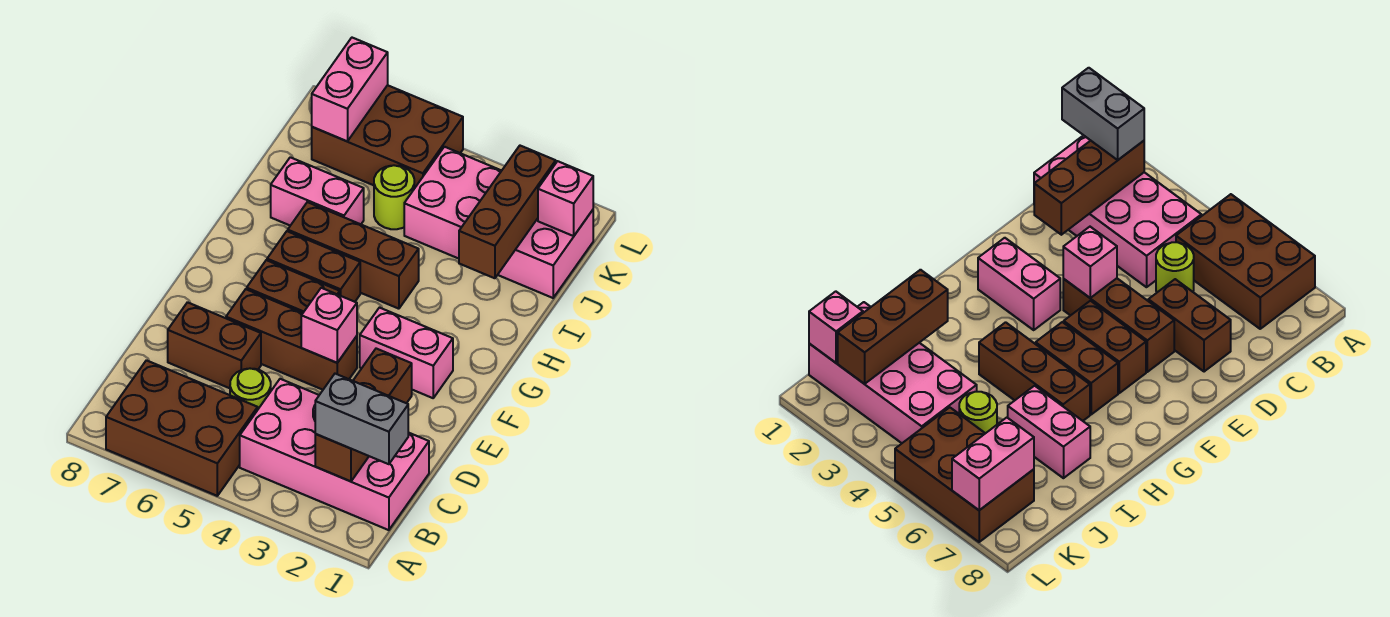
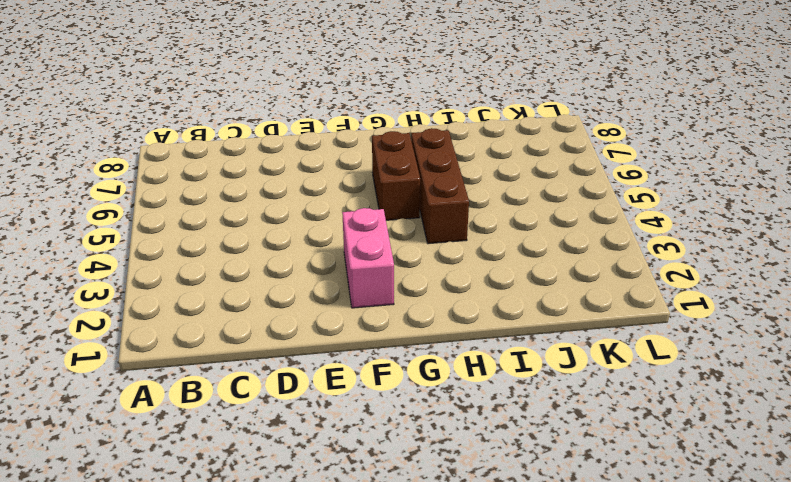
none -> brown 2x3 brick [106,360,258,496]
none -> pink 2x4 brick [240,379,429,530]
none -> lime 1x1 round brick [230,369,271,409]

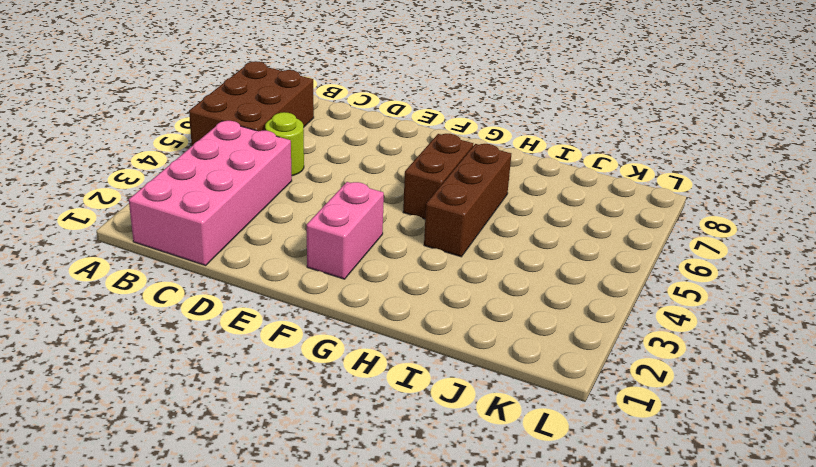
none -> brown 1x2 brick [168,302,261,388]
none -> brown 1x3 brick [226,289,357,390]
none -> brown 1x2 brick [247,260,340,313]

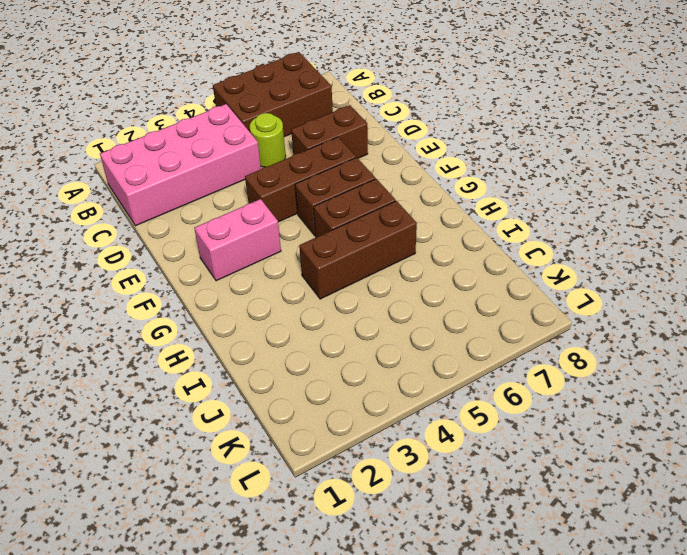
none -> pink 1x2 brick [271,157,364,226]
none -> pink 2x4 brick [404,147,593,298]
none -> lime 1x1 round brick [374,165,414,229]

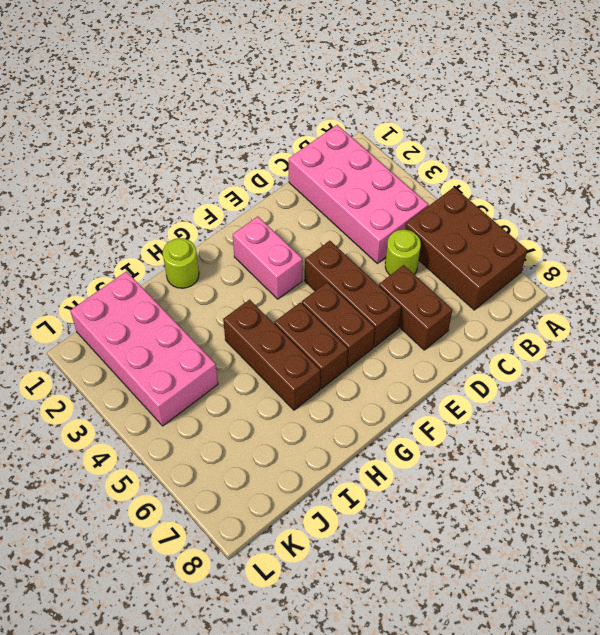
lime 1x1 round brick [163,238,199,288] -> lime 1x1 round brick moved to [374,165,414,229]
none -> pink 1x2 brick [271,157,364,226]
none -> brown 2x3 brick [312,85,463,189]
none -> brown 1x3 brick [315,349,412,481]

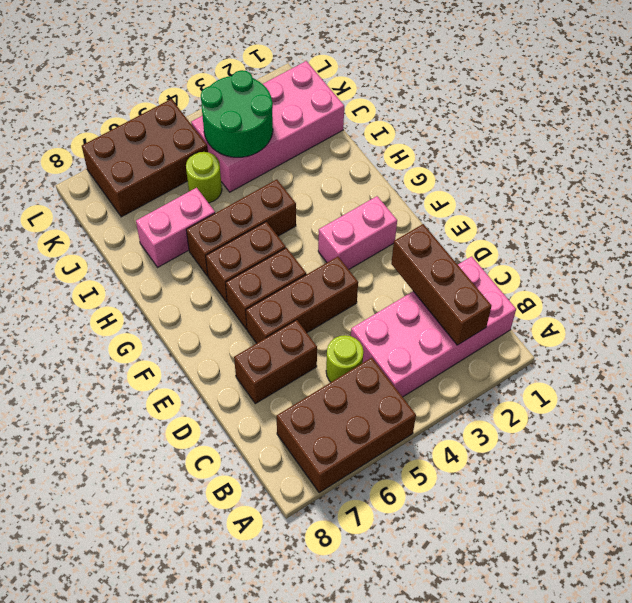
green 2x2 round brick [201,70,273,157] -> none
none -> pink 1x1 brick [301,288,357,363]
none -> brown 1x3 brick [459,146,556,278]
none -> pink 1x1 brick [538,161,593,236]

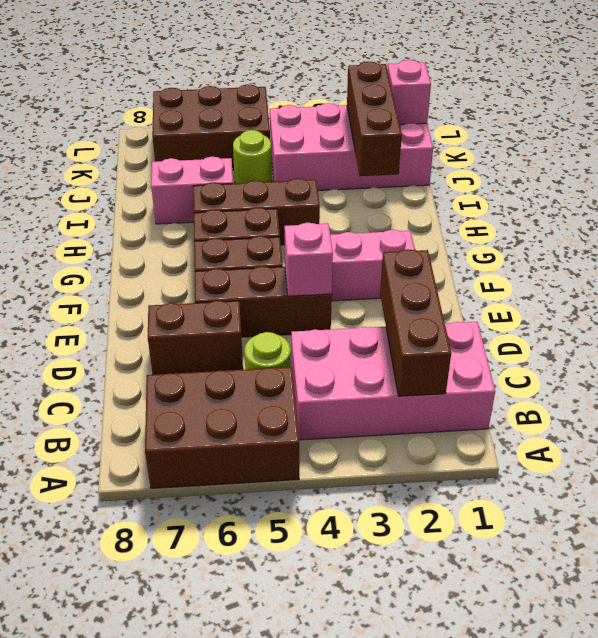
none -> pink 1x2 brick [312,38,388,141]
none -> grey 1x2 brick [315,374,408,464]

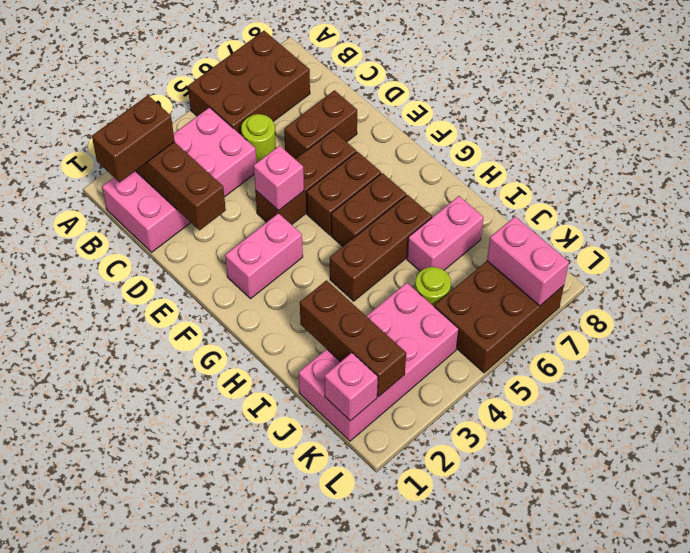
brown 1x2 brick [92,95,175,182] -> grey 1x2 brick [315,374,408,464]

